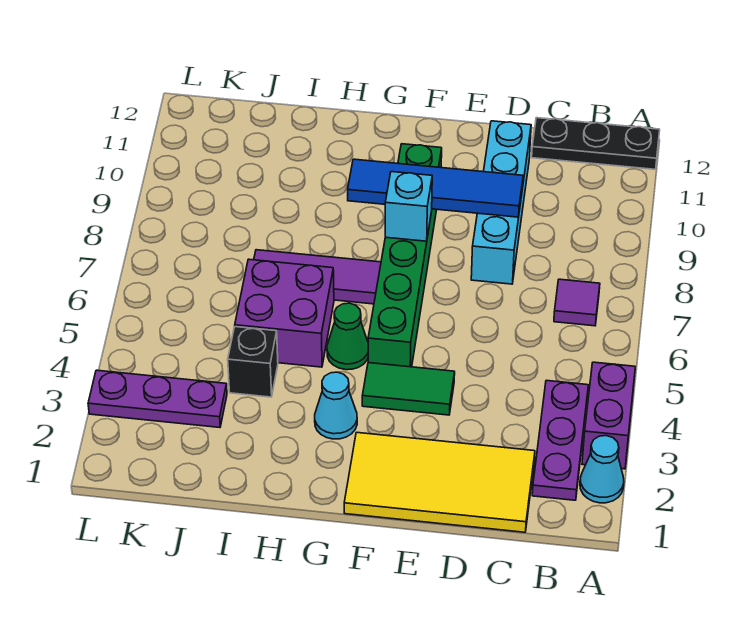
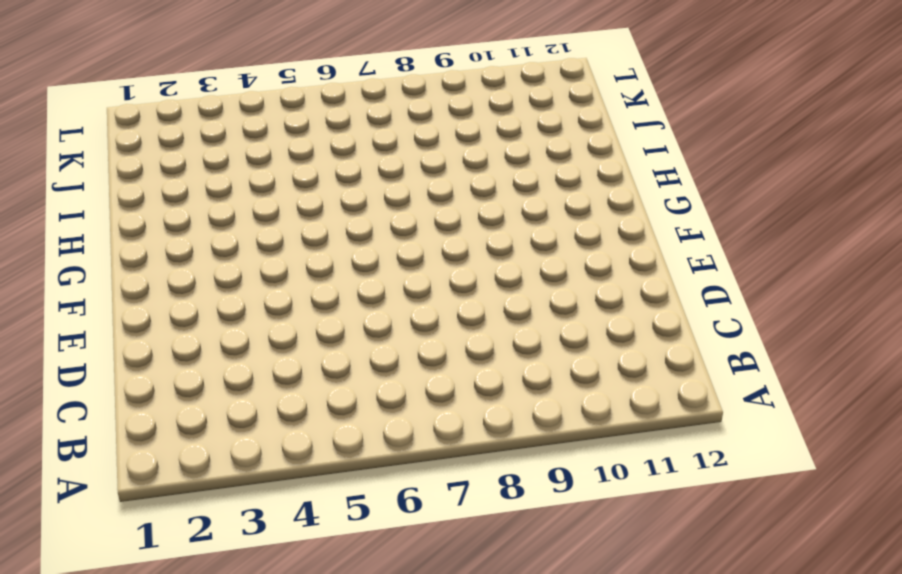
none -> cyan 1x1 cone [580,436,624,503]
none -> purple 1x2 brick [582,362,635,469]
none -> black 1x3 plate [532,118,660,169]

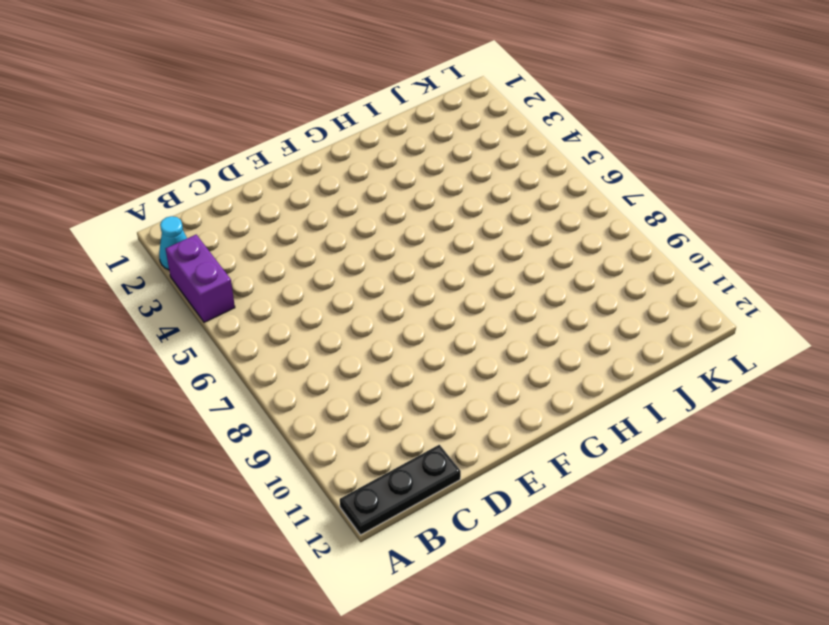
none -> purple 1x3 plate [532,380,588,500]
none -> purple 1x1 tile [554,279,600,326]
none -> yellow 2x4 tile [344,432,535,532]

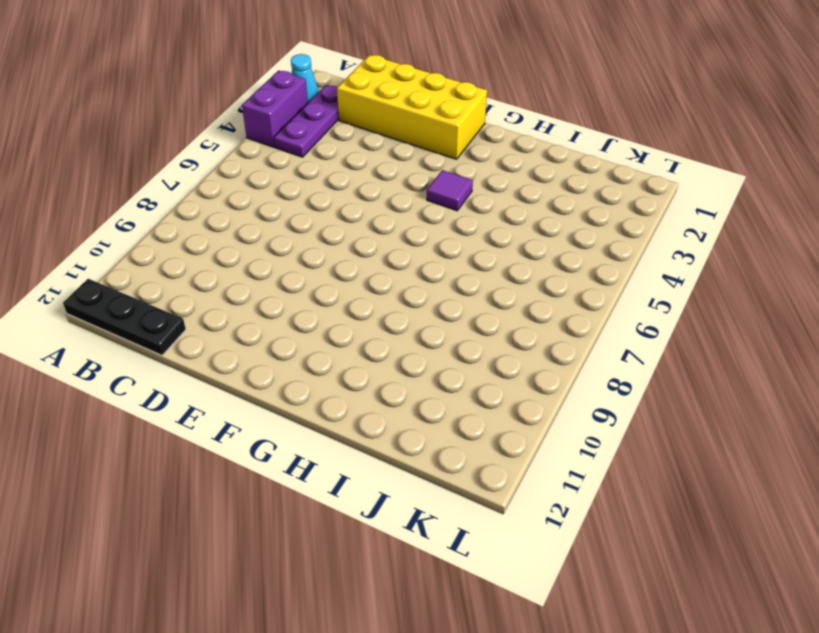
yellow 2x4 brick [337,55,487,159] -> yellow 2x4 tile [344,432,535,532]
purple 1x1 tile [427,170,473,211] -> purple 1x1 tile moved to [554,279,600,326]
none -> cyan 1x4 brick [471,121,531,284]
none -> green 1x2 tile [362,363,455,415]
none -> green 1x6 brick [368,144,442,367]

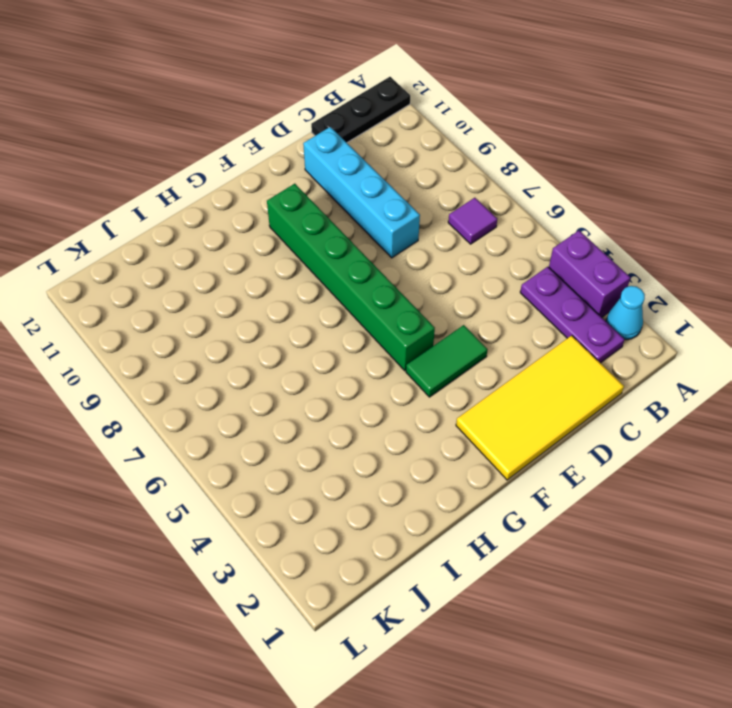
none -> cyan 1x1 cone [315,372,357,439]
none -> green 1x1 cone [327,303,368,370]
none -> purple 1x3 tile [254,250,381,304]

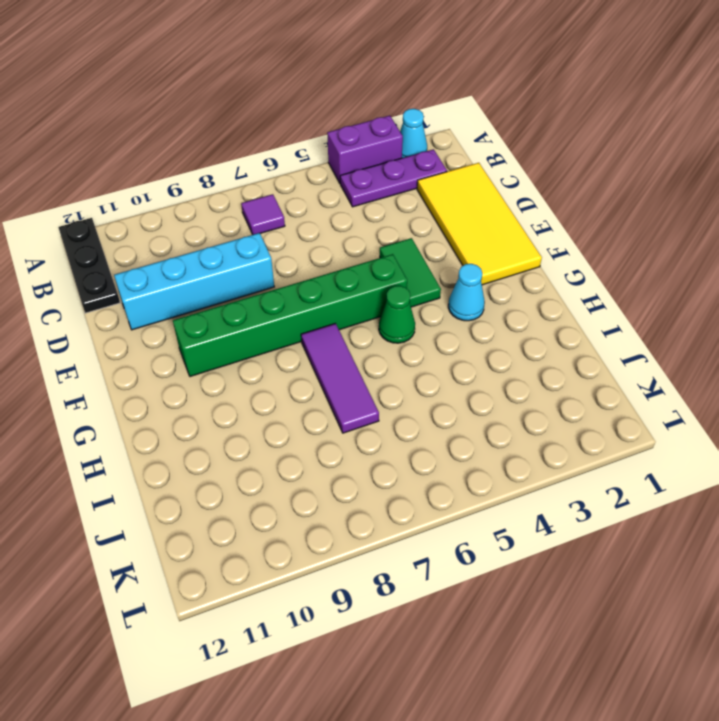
none -> purple 2x2 brick [235,259,334,367]
none -> black 1x1 brick [228,327,278,397]
none -> purple 1x3 plate [88,370,227,428]

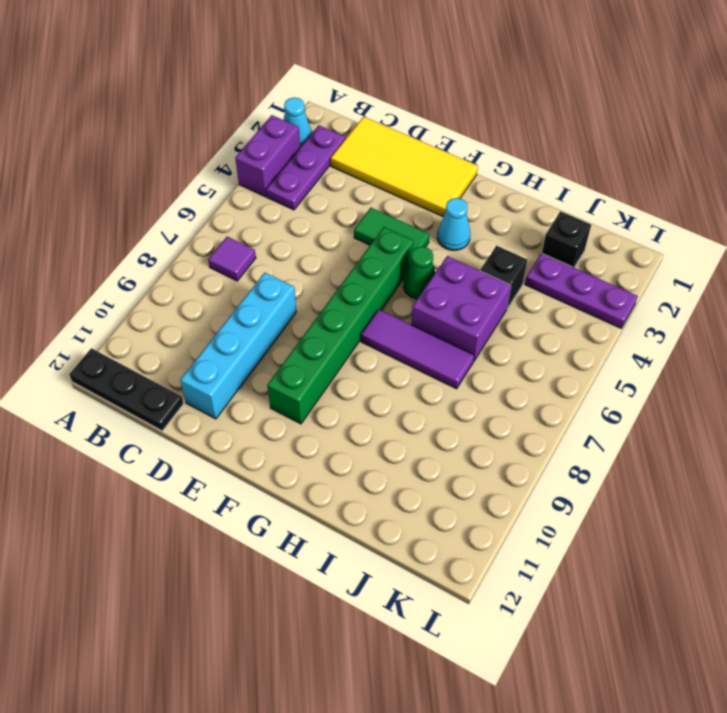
black 1x1 brick [542,211,591,267] -> none
none -> blue 1x4 tile [348,159,523,217]
none -> cyan 1x1 brick [385,172,432,241]

